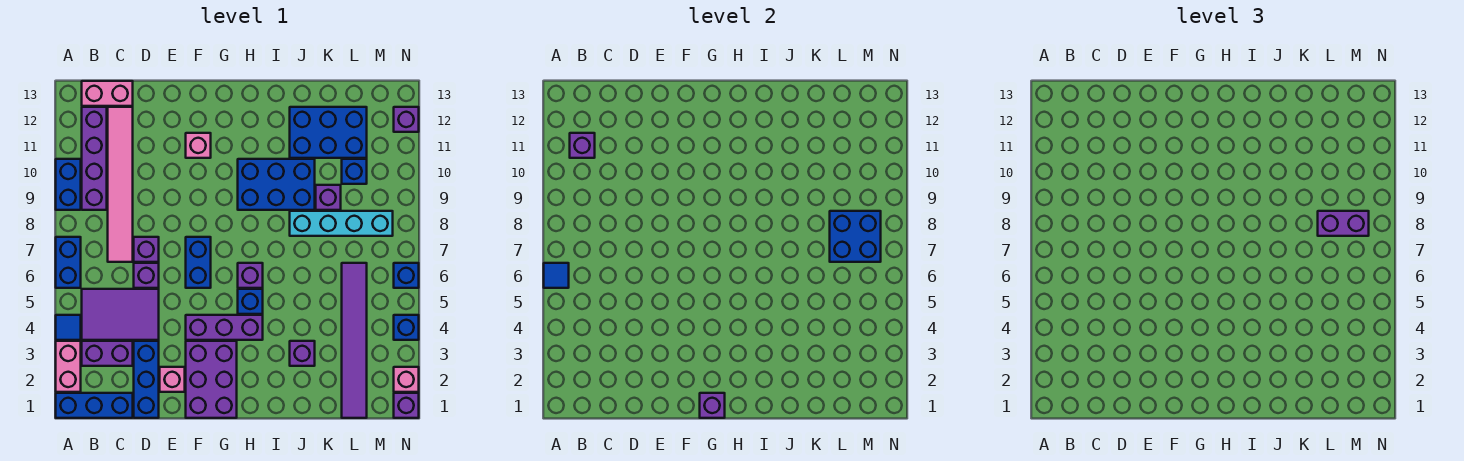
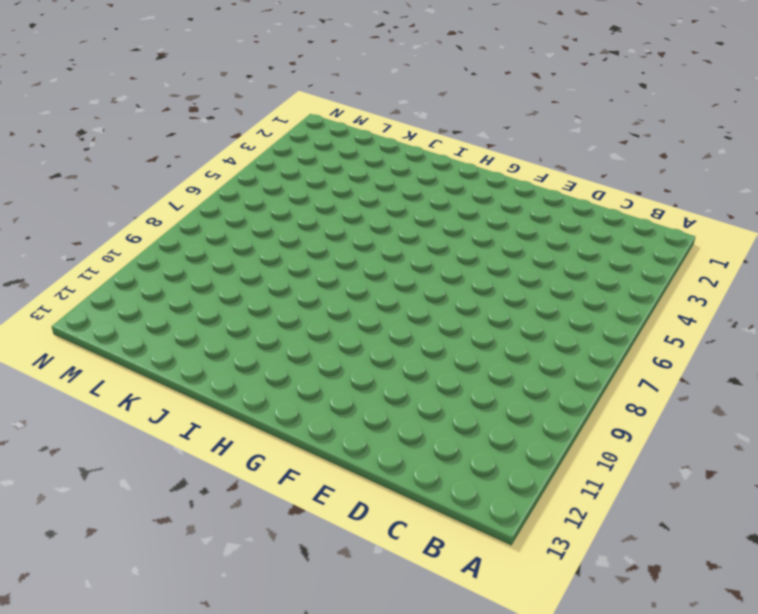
none -> blue 1x3 brick [56,393,133,418]
none -> pink 1x2 brick [56,341,81,392]
none -> blue 1x1 tile [56,315,81,340]
none -> blue 1x2 brick [56,237,81,288]

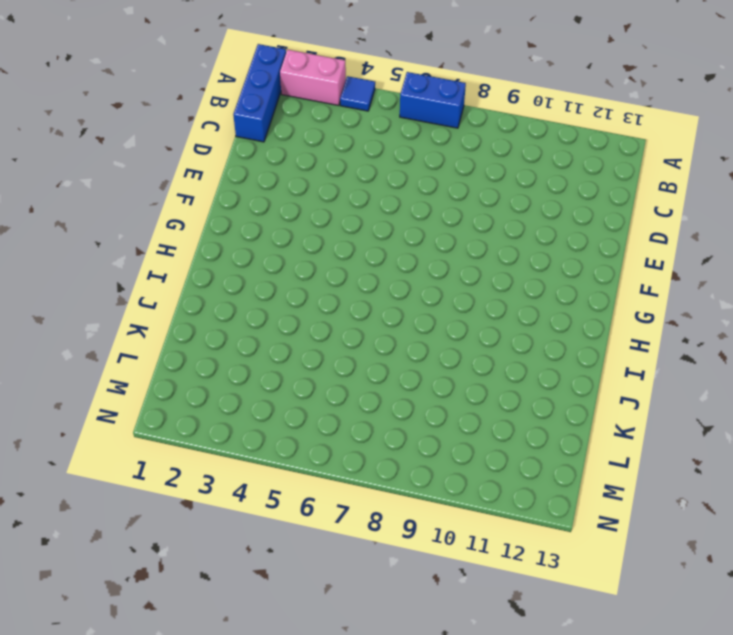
none -> blue 1x2 brick [56,159,81,210]
none -> purple 1x2 brick [82,341,133,366]
none -> purple 2x3 tile [82,289,159,340]
none -> purple 1x4 brick [82,107,107,210]

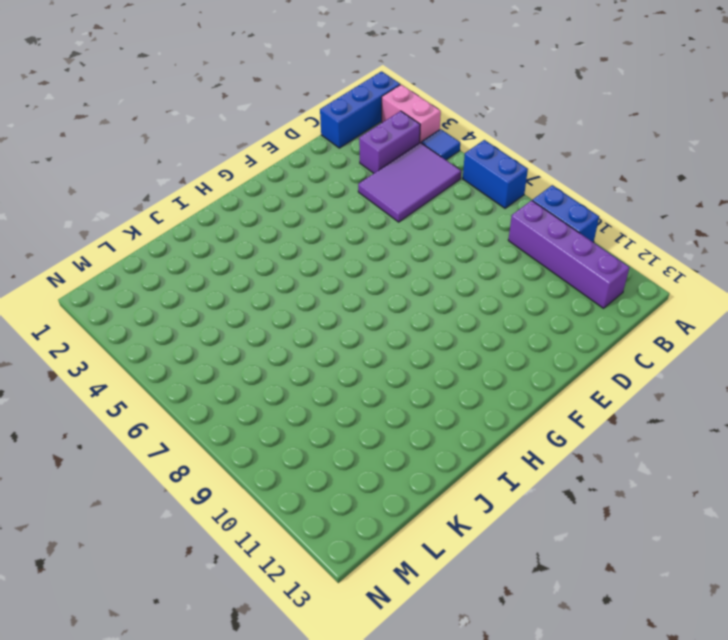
none -> pink 1x2 brick [82,81,133,106]
none -> pink 1x6 tile [108,107,133,262]
none -> blue 1x3 brick [134,341,159,418]
none -> purple 1x1 brick [134,263,159,288]

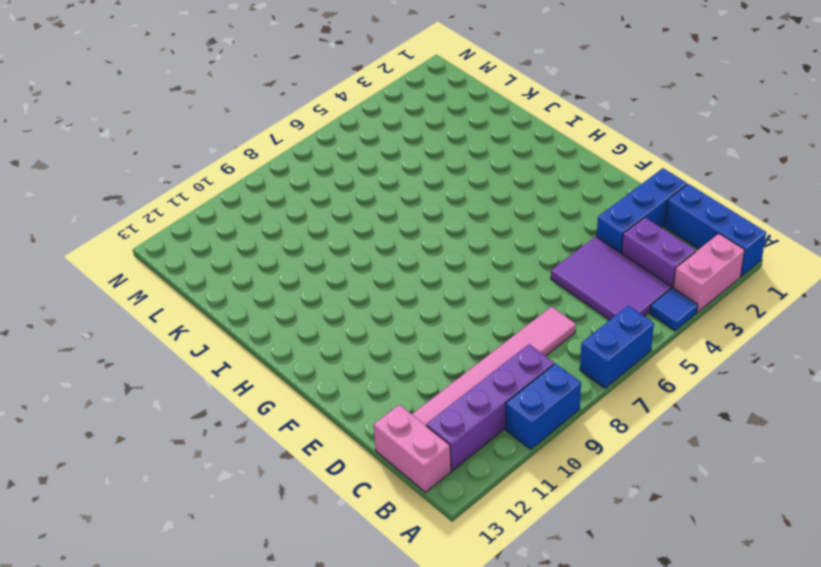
none -> purple 1x1 brick [134,263,159,288]
none -> purple 1x1 brick [134,237,159,262]
none -> pink 1x1 brick [160,367,185,392]
none -> purple 2x3 brick [186,341,237,418]

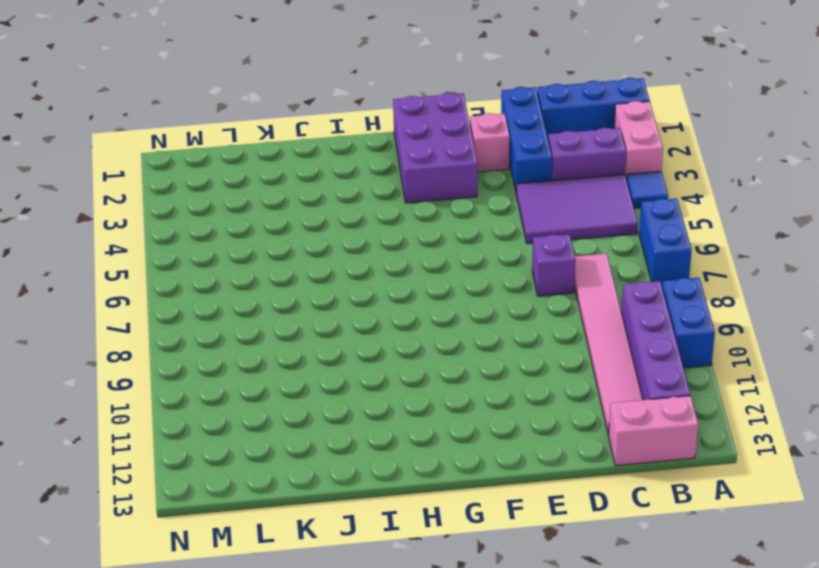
none -> purple 1x1 brick [134,263,159,288]
none -> purple 1x3 brick [186,315,263,340]
none -> blue 1x2 brick [186,237,211,288]
none -> pink 1x1 brick [186,133,211,158]

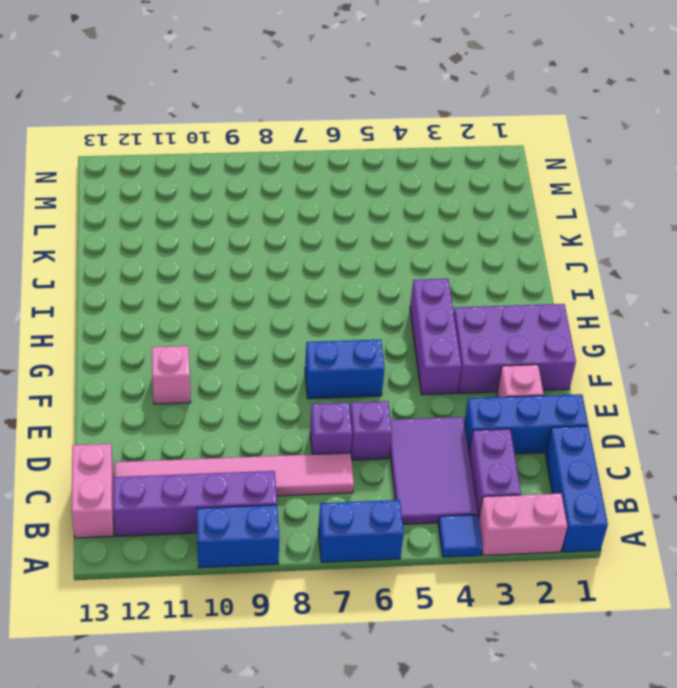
none -> blue 1x1 brick [238,289,263,314]
none -> purple 1x1 brick [238,263,263,288]
none -> blue 2x3 brick [238,159,315,210]
none -> purple 1x1 brick [290,341,315,366]

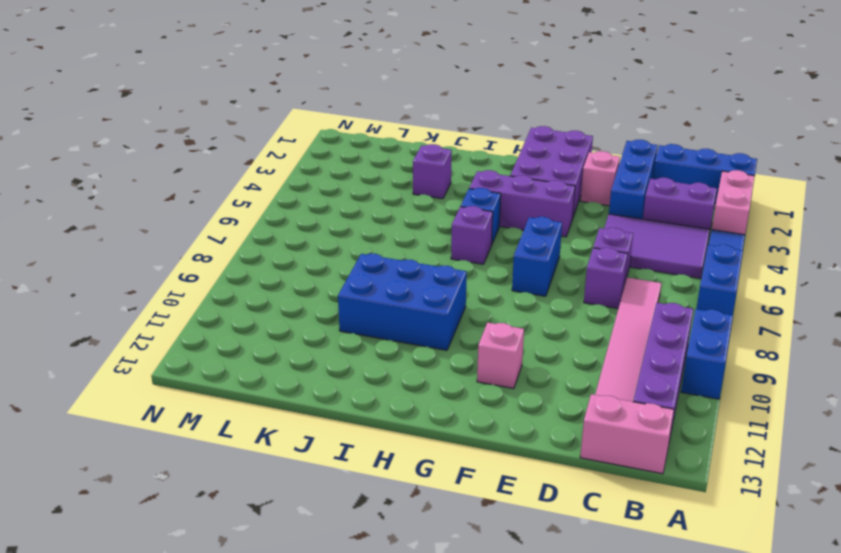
none -> cyan 1x4 brick [290,211,393,236]
none -> blue 2x3 brick [290,107,367,158]
none -> purple 1x1 brick [316,185,341,210]
none -> purple 1x6 tile [342,263,367,418]

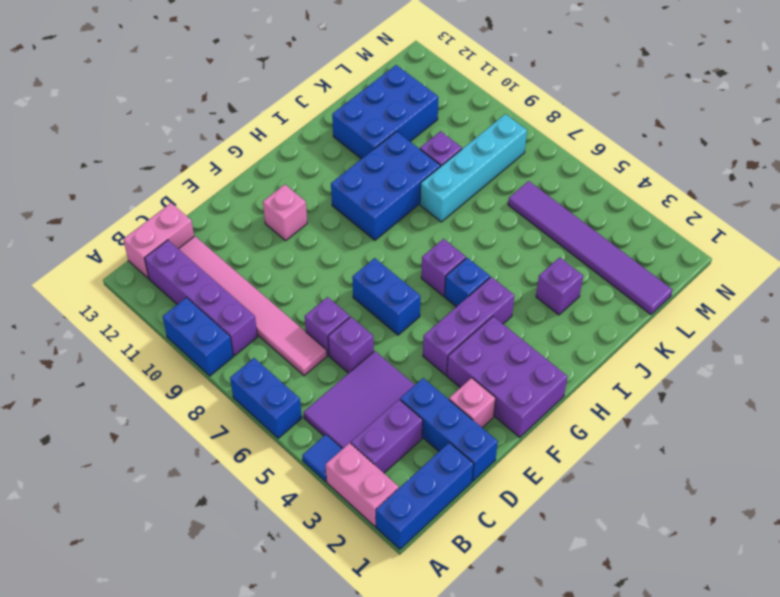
none -> blue 1x1 brick [342,159,367,184]
none -> purple 1x1 brick [394,393,419,418]
none -> pink 1x1 brick [394,367,419,392]
none -> blue 1x1 brick [394,315,419,340]

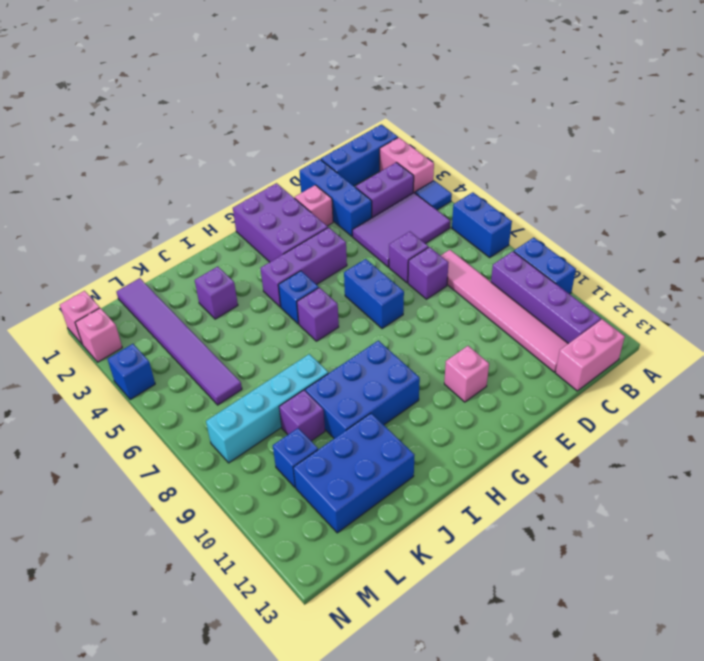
pink 1x1 brick [60,291,100,344] -> purple 1x1 brick [394,393,419,418]
none -> blue 1x1 brick [394,263,419,288]
none -> purple 1x1 brick [394,107,419,132]
none -> blue 1x1 tile [544,263,569,288]
none -> purple 1x1 brick [570,133,595,158]

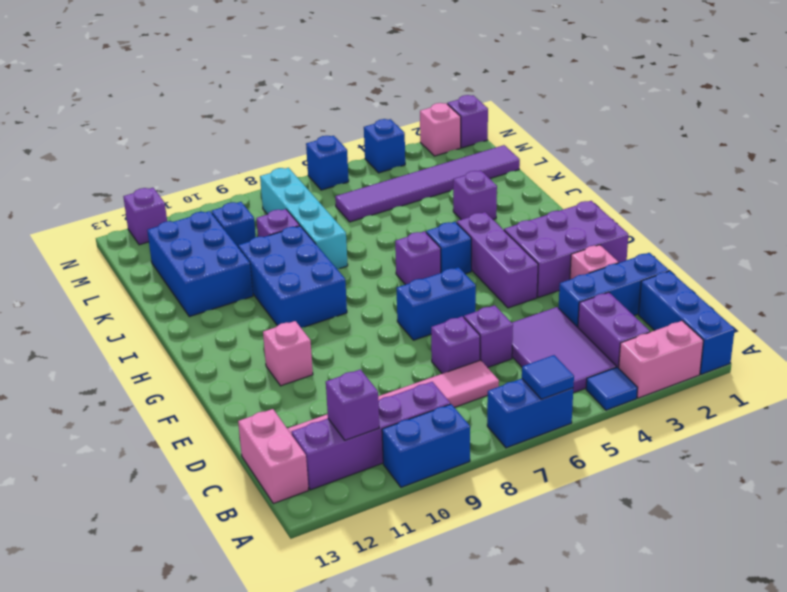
none -> purple 1x1 brick [700,393,725,418]
none -> blue 2x2 brick [830,211,881,262]
none -> purple 1x2 brick [1318,211,1369,236]

